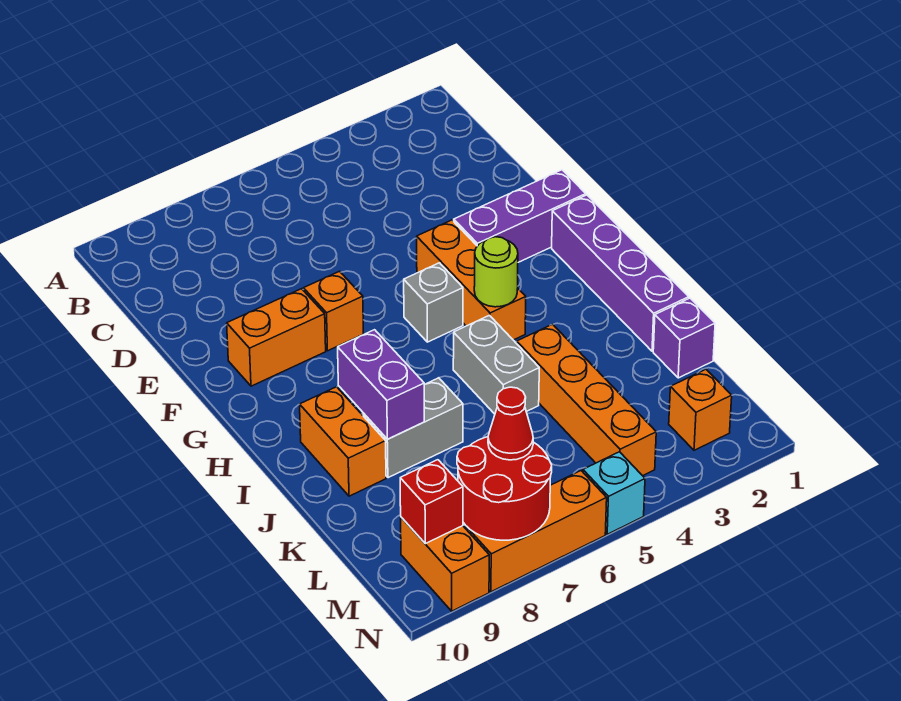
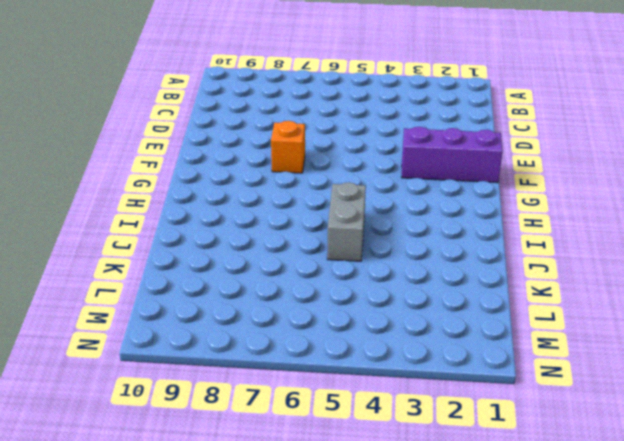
none -> orange 1x3 brick [417,220,526,340]
none -> orange 1x2 brick [227,289,326,386]
none -> purple 1x4 brick [552,195,689,351]

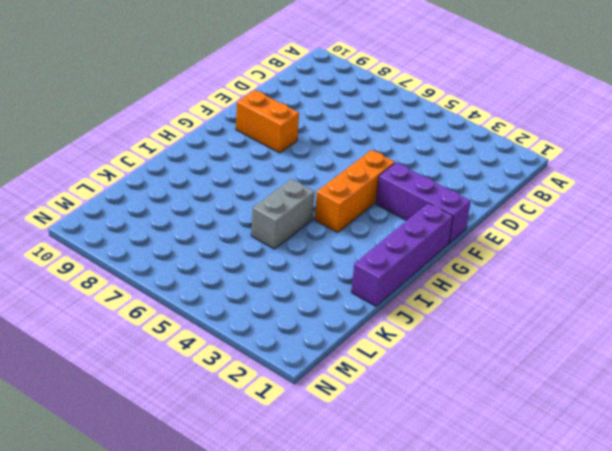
none -> orange 1x1 brick [303,271,364,351]
none -> grey 1x1 brick [404,263,463,342]
none -> orange 1x2 brick [300,387,386,496]

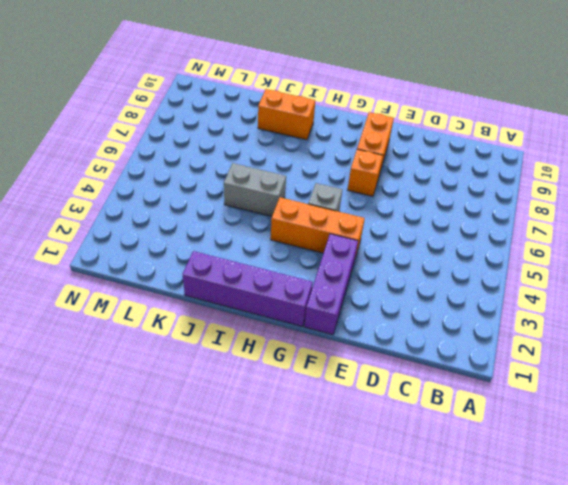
none -> orange 1x4 brick [517,324,656,476]
none -> grey 1x2 brick [363,378,463,478]
none -> purple 1x1 brick [653,298,715,378]

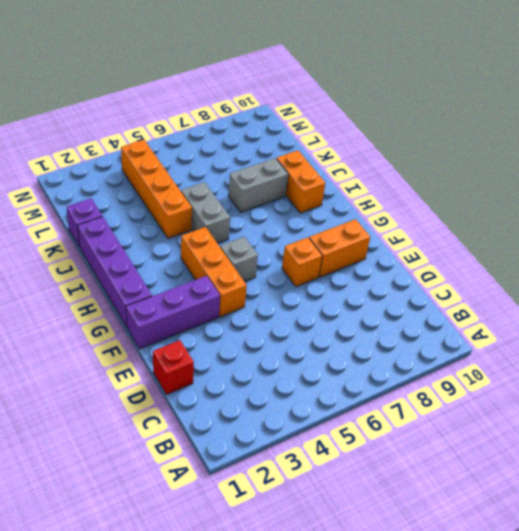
red 1x1 brick [153,340,194,395] -> red 1x1 brick moved to [400,460,463,544]
none -> orange 1x1 brick [669,369,732,450]
none -> orange 1x2 brick [401,517,489,611]
none -> cyan 1x1 brick [583,452,645,534]

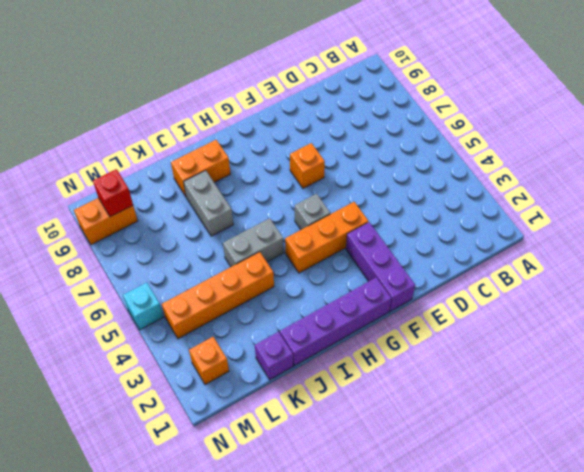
none -> orange 1x2 brick [227,289,326,386]
none -> orange 1x3 brick [466,471,607,592]
none -> lime 1x1 round brick [474,237,518,307]

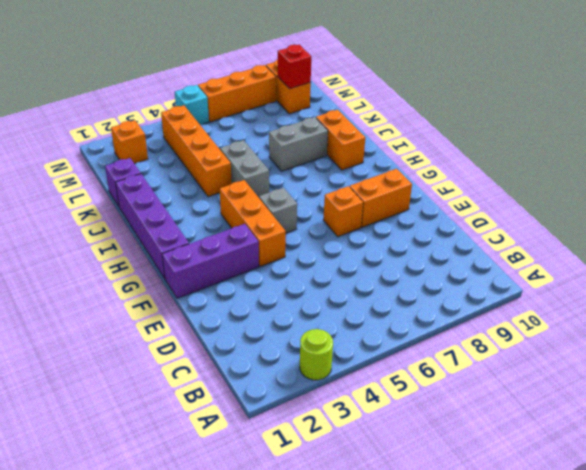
lime 1x1 round brick [300,329,333,380] -> lime 1x1 round brick moved to [474,237,518,307]
none -> purple 1x2 brick [338,330,424,439]
none -> red 2x2 round brick [457,437,552,540]
none -> red 1x1 cone [488,387,533,460]

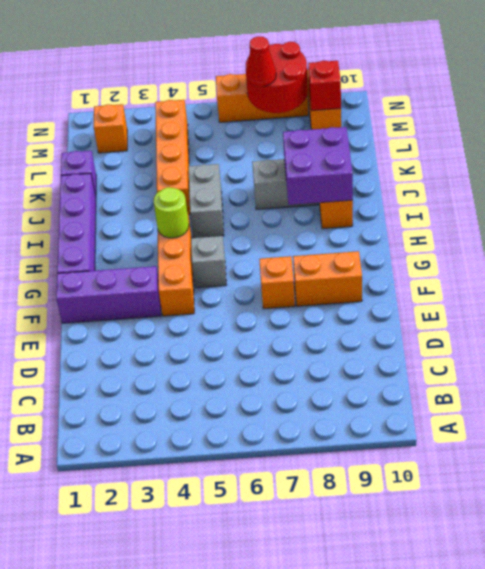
purple 2x2 brick [283,127,353,205] -> purple 1x2 brick [338,330,424,439]
none -> cyan 1x1 brick [583,452,645,534]

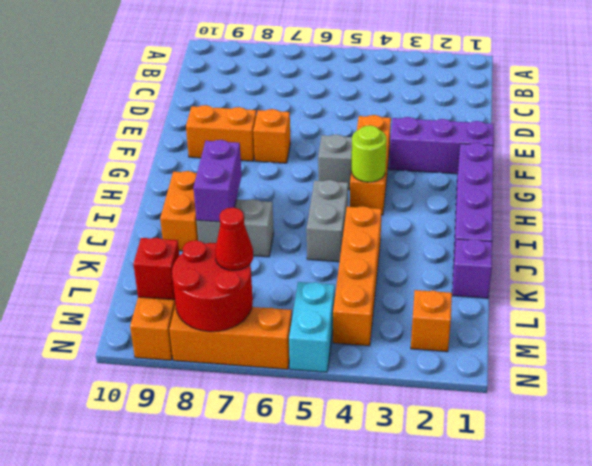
cyan 1x2 brick [289,282,335,372] -> cyan 1x1 brick [583,452,645,534]

